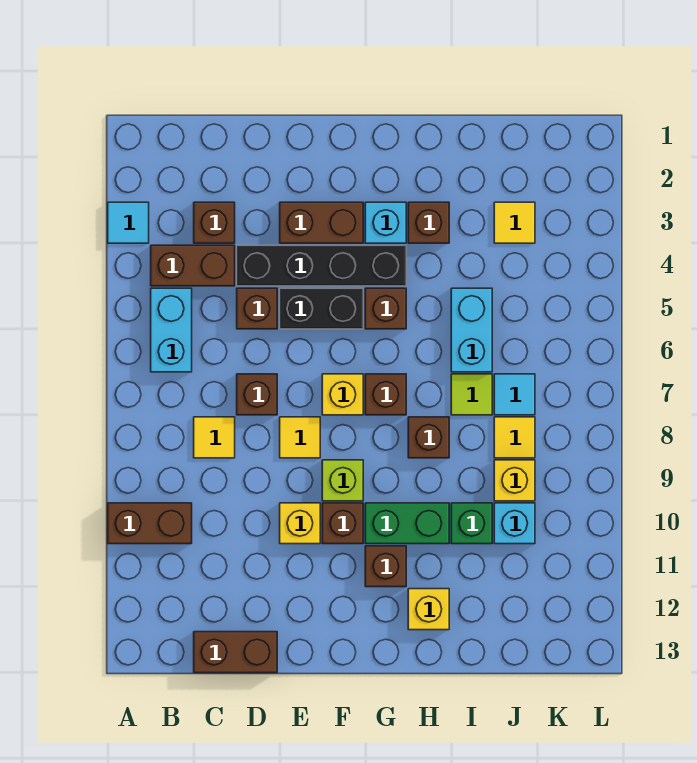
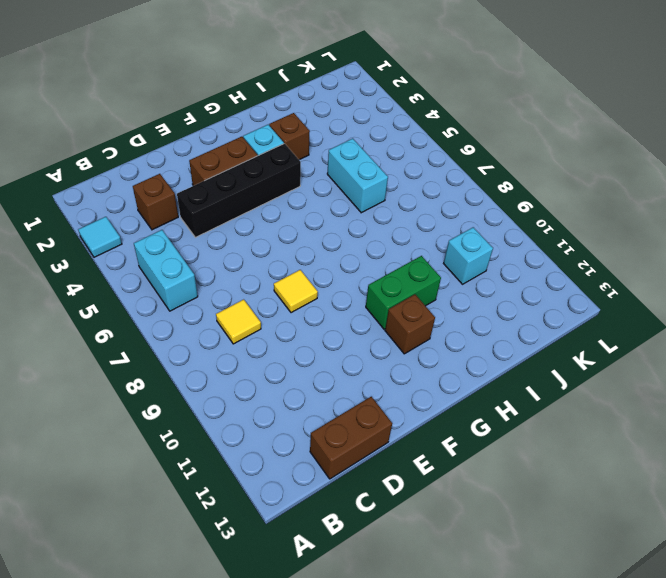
none -> brown 1x2 brick [108,503,192,544]
none -> brown 1x2 brick [151,245,235,286]
none -> brown 1x1 brick [237,288,277,329]
none -> brown 1x1 brick [237,374,277,415]

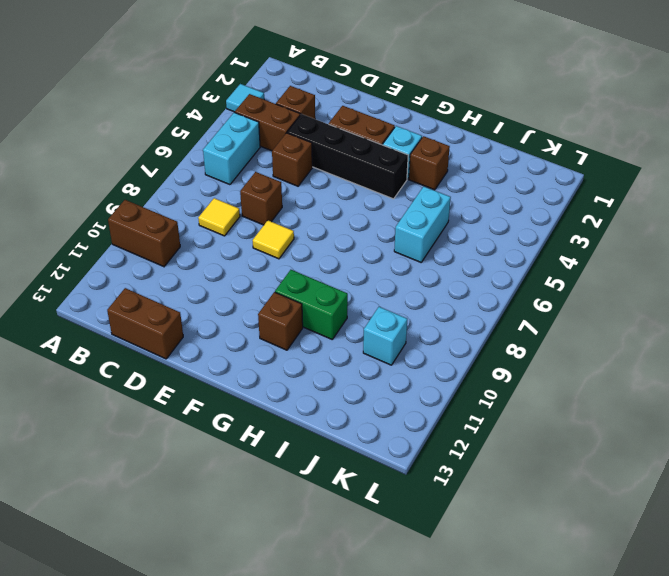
none -> black 1x2 brick [280,288,363,329]
none -> yellow 1x1 brick [280,503,320,544]
none -> yellow 1x1 brick [322,374,363,415]
none -> lime 1x1 brick [322,460,363,501]

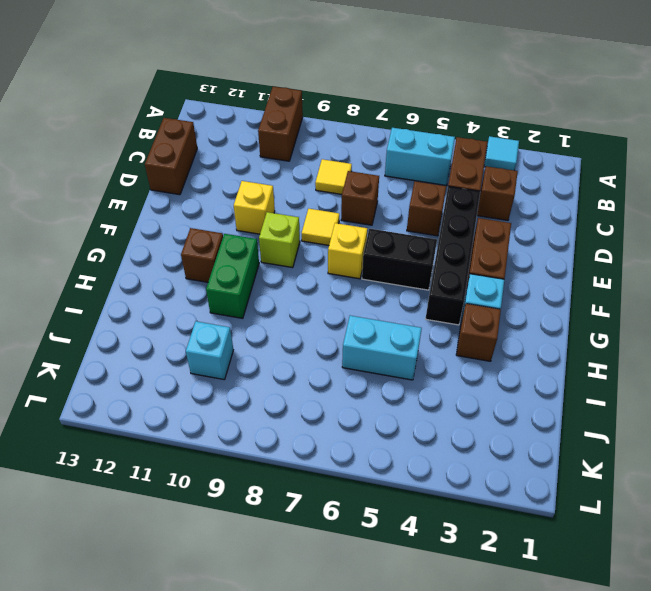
black 1x2 brick [362,229,437,290] -> black 1x2 brick turned to [280,288,363,329]
none -> brown 1x1 brick [322,503,363,544]
none -> brown 1x1 brick [365,288,406,329]
none -> brown 1x1 brick [365,374,406,415]
none -> brown 1x1 brick [408,417,449,458]

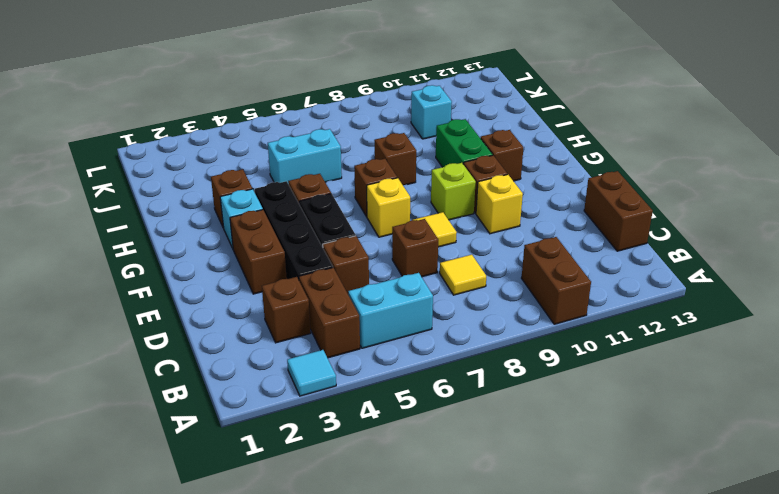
none -> yellow 1x1 brick [408,589,449,630]
none -> lime 1x1 tile [451,374,492,415]
none -> green 1x1 brick [451,503,492,544]
none -> yellow 1x1 tile [494,202,535,243]

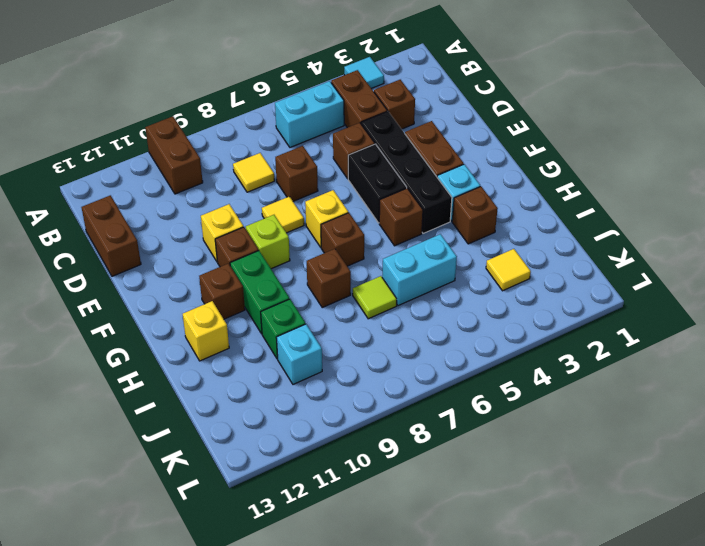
none -> cyan 1x1 tile [494,374,535,415]
none -> yellow 1x1 tile [494,417,535,458]
none -> yellow 1x1 brick [494,460,535,501]

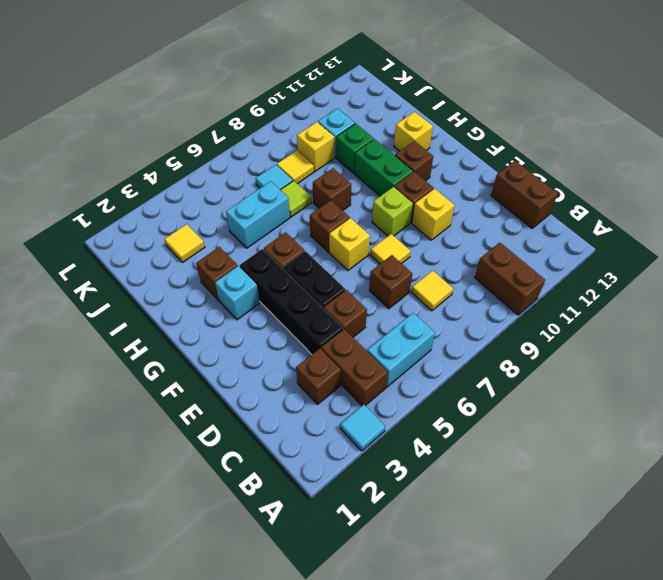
none -> brown 1x2 brick [280,202,363,243]

